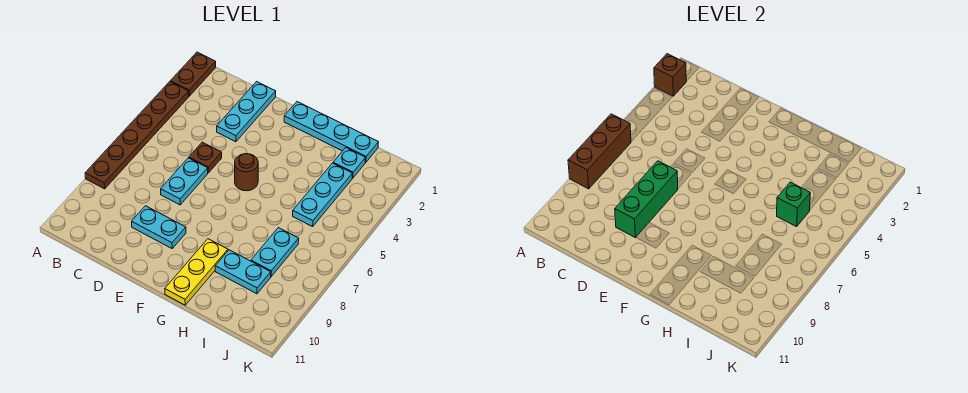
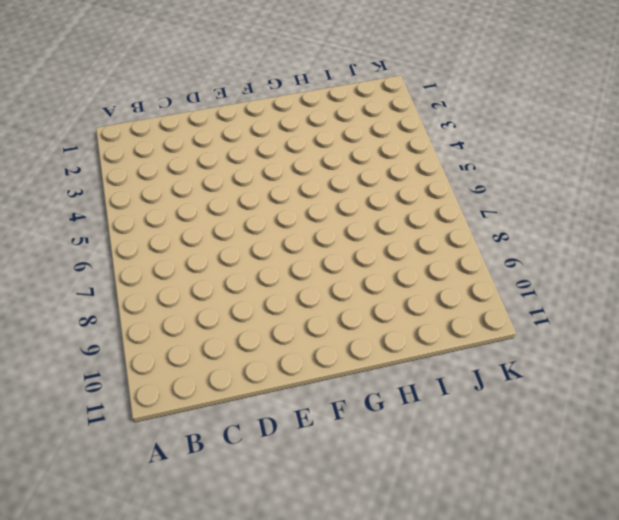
none -> brown 1x2 plate [170,52,216,96]
none -> brown 1x6 plate [85,82,189,189]
none -> cyan 1x3 plate [217,82,276,142]

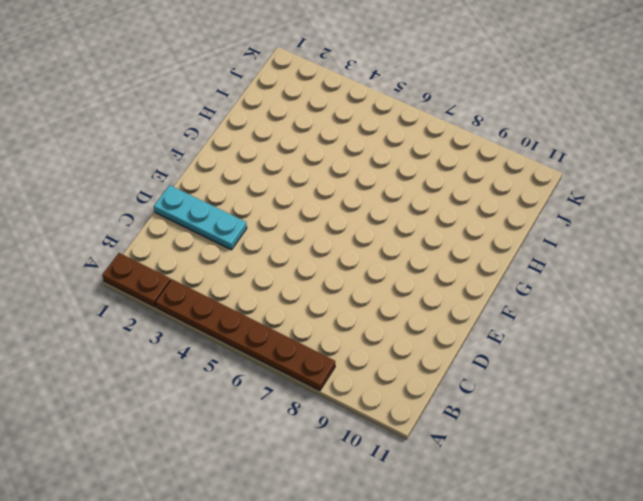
none -> brown 1x1 plate [189,142,222,173]
none -> cyan 1x2 plate [161,158,208,205]
none -> cyan 1x2 plate [132,206,186,248]

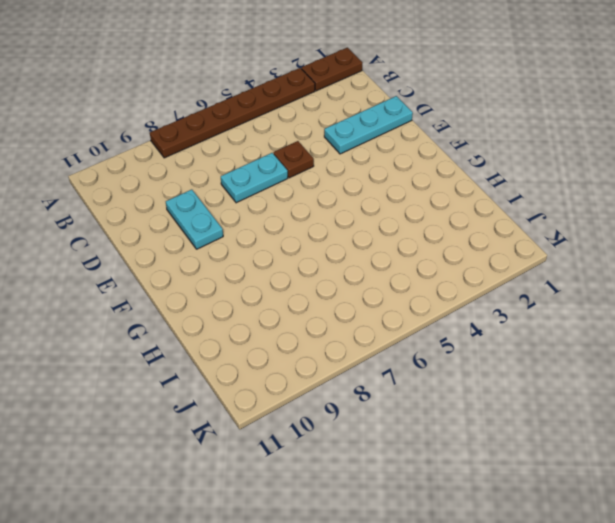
none -> cyan 1x4 plate [284,102,379,163]
none -> brown 1x1 round brick [235,154,258,191]
none -> yellow 1x3 plate [165,239,228,305]

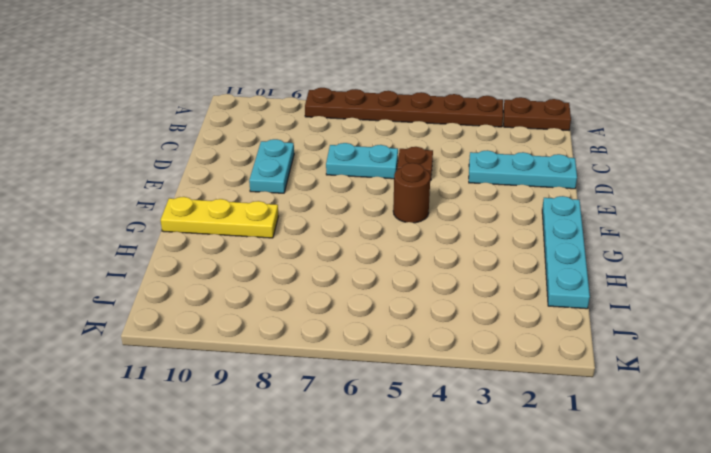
none -> cyan 1x2 plate [215,250,271,294]
none -> cyan 1x1 plate [333,148,366,178]
none -> cyan 1x3 plate [293,163,352,227]

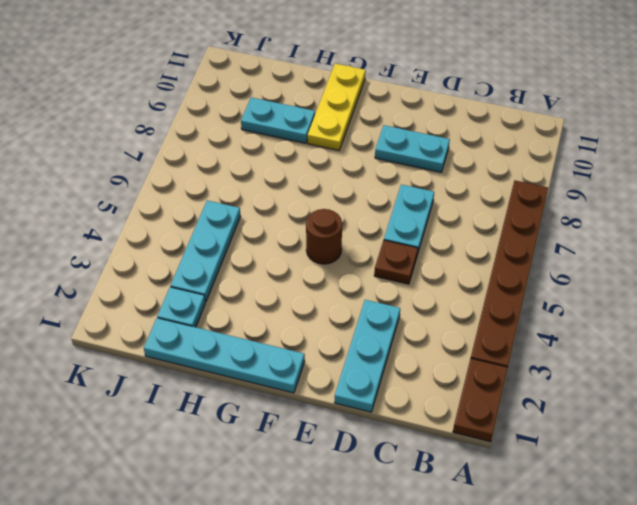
none -> cyan 1x2 plate [251,228,299,277]
none -> brown 1x1 brick [654,54,686,96]
none -> brown 1x3 brick [568,114,631,189]

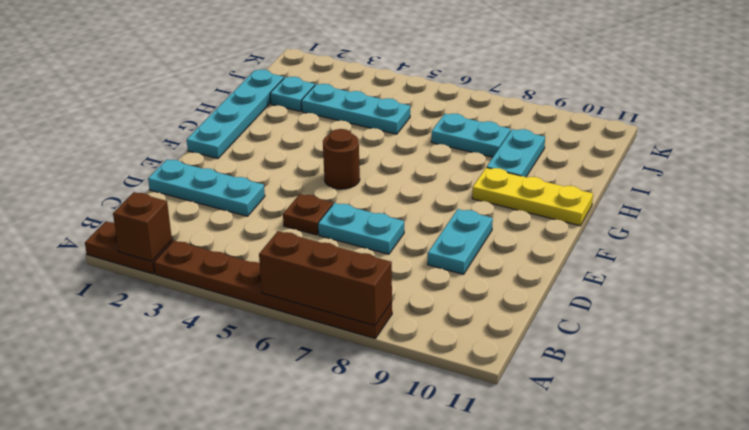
none -> green 1x3 brick [615,161,678,238]
none -> green 1x1 brick [777,182,810,227]

